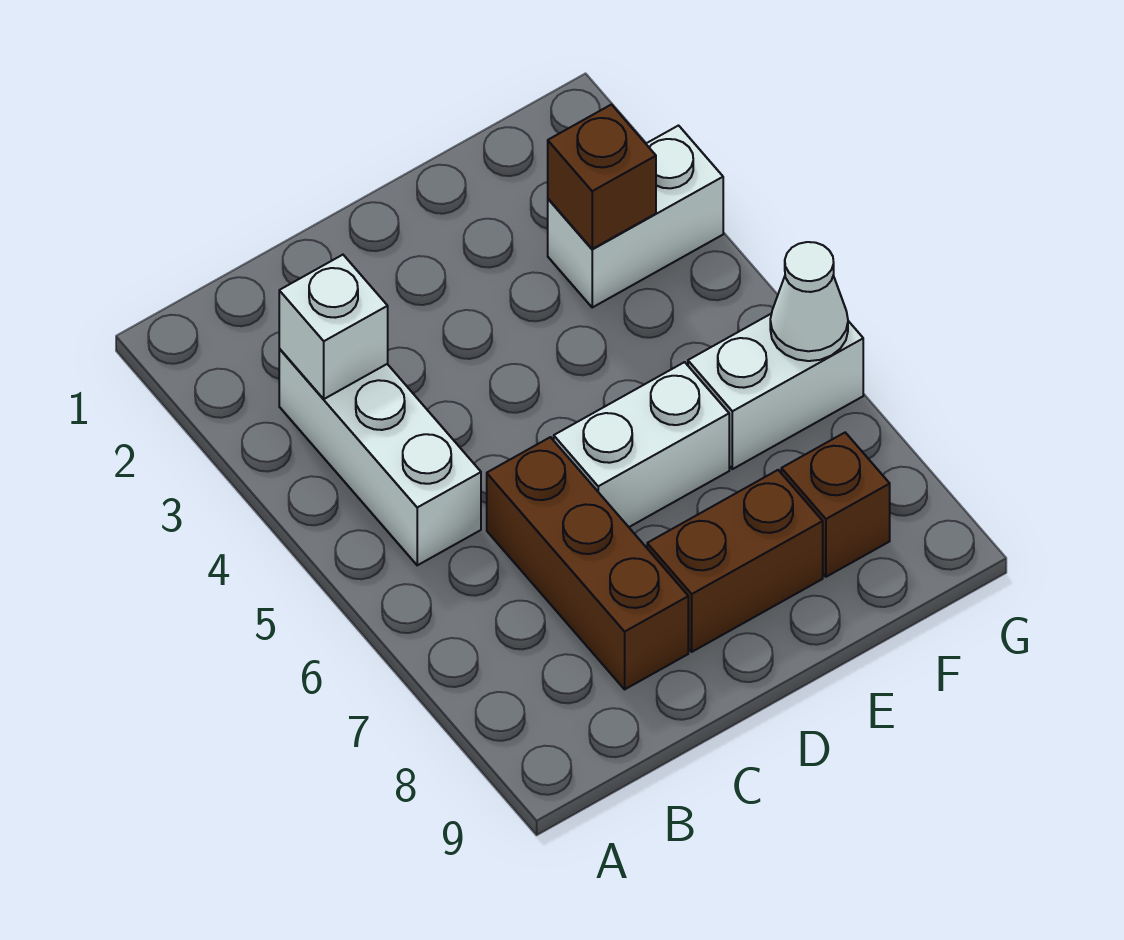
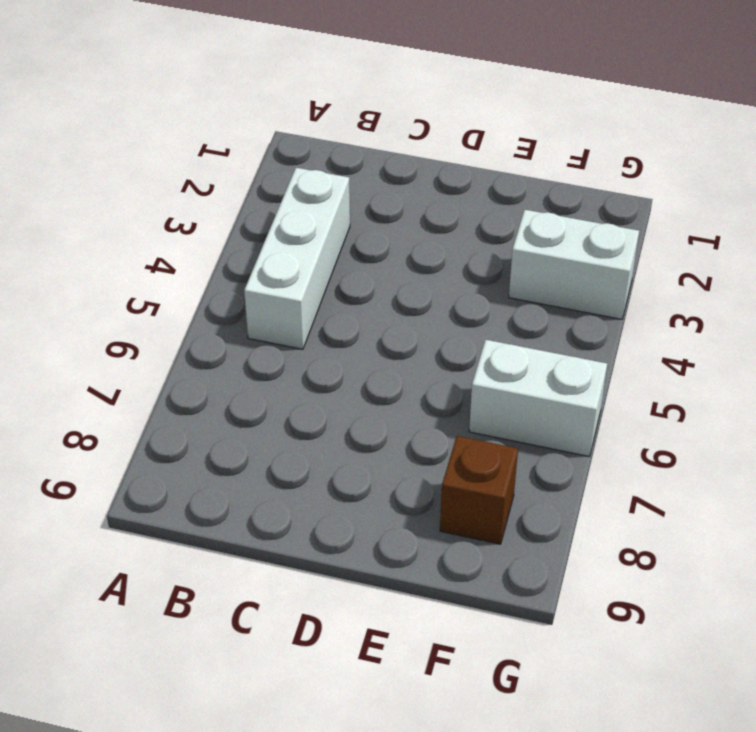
none -> brown 1x3 brick [487,437,688,689]
none -> white 1x2 brick [554,362,729,527]

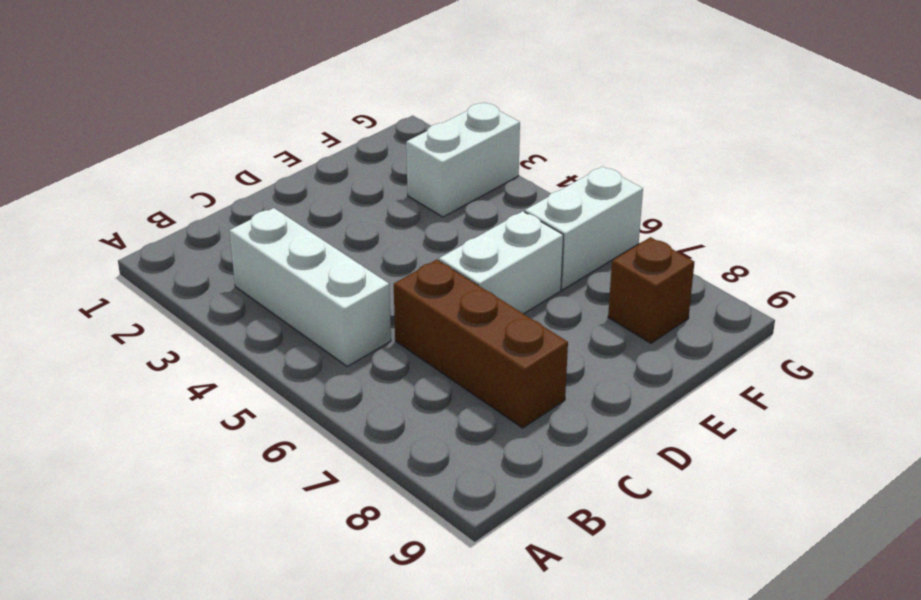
none -> brown 1x2 brick [647,470,823,652]
none -> white 1x1 brick [279,255,388,399]

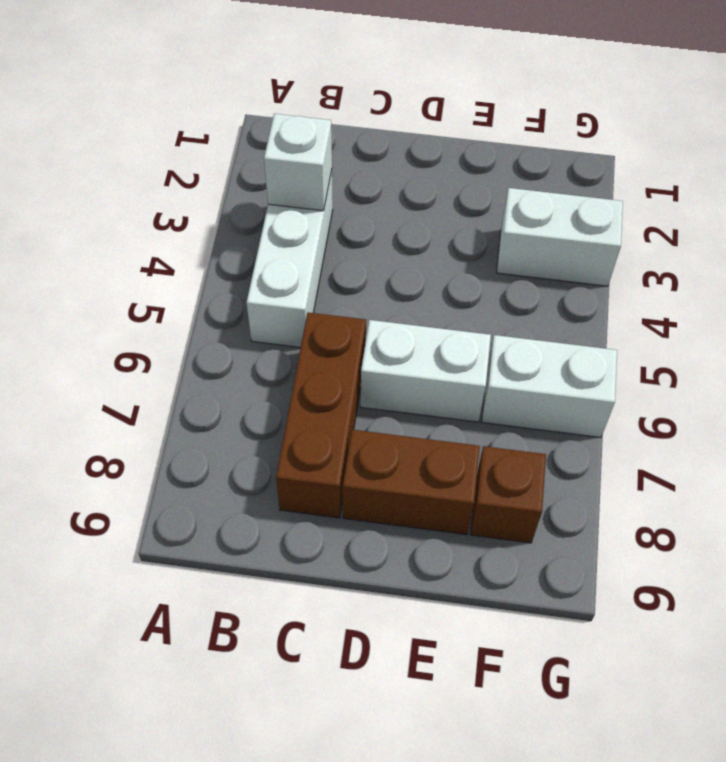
none -> brown 1x1 brick [548,105,656,249]
none -> white 1x1 cone [770,242,848,361]

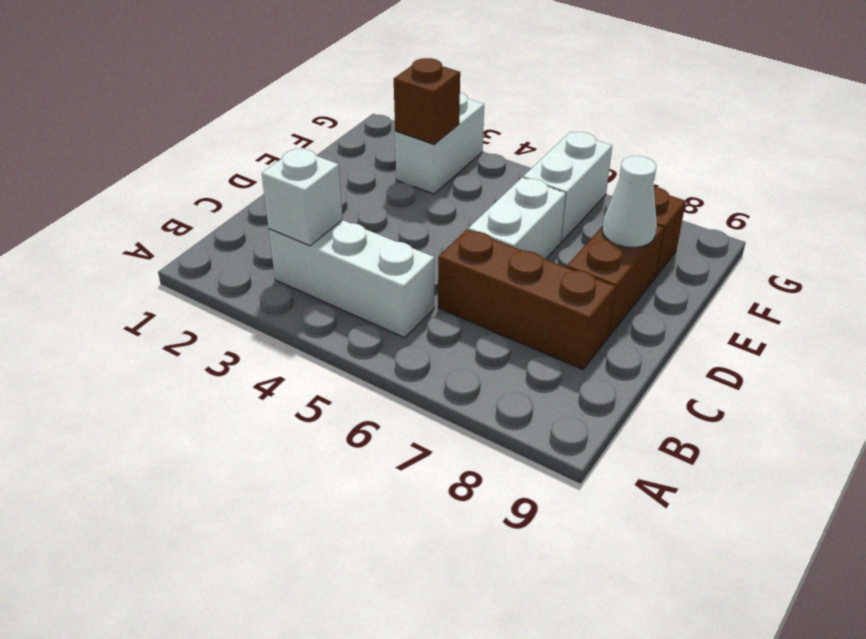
white 1x1 cone [602,156,657,247] -> white 1x1 cone moved to [770,242,848,361]

